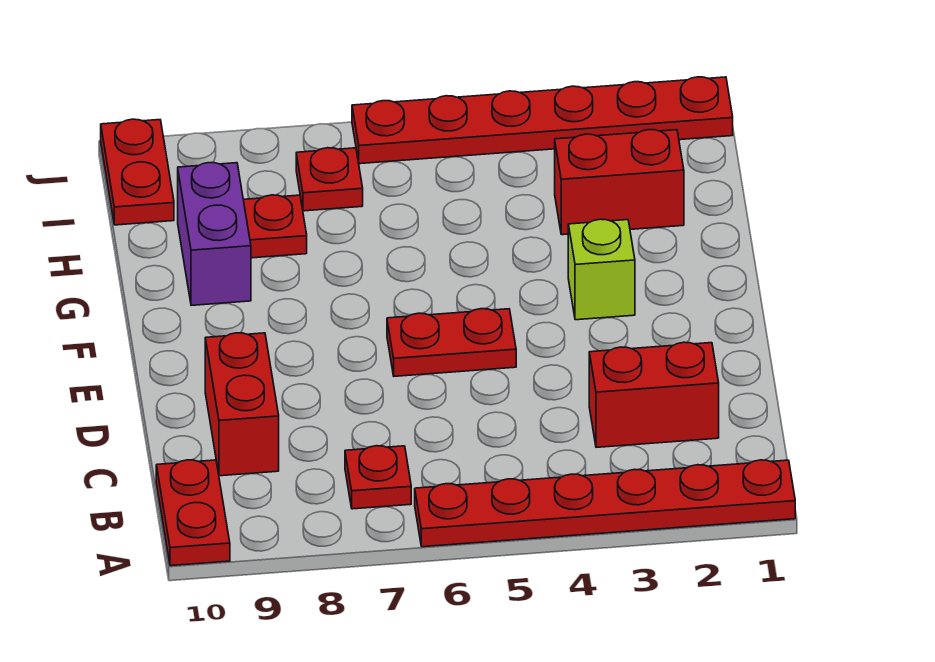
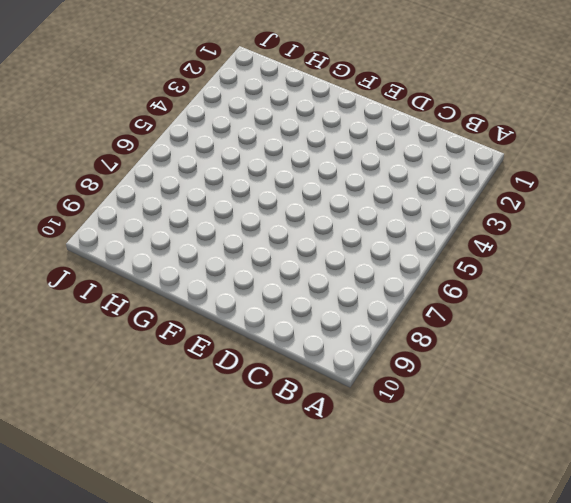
none -> red 1x6 plate [415,460,795,547]
none -> red 1x2 plate [156,460,230,566]
none -> red 1x1 plate [345,446,411,509]

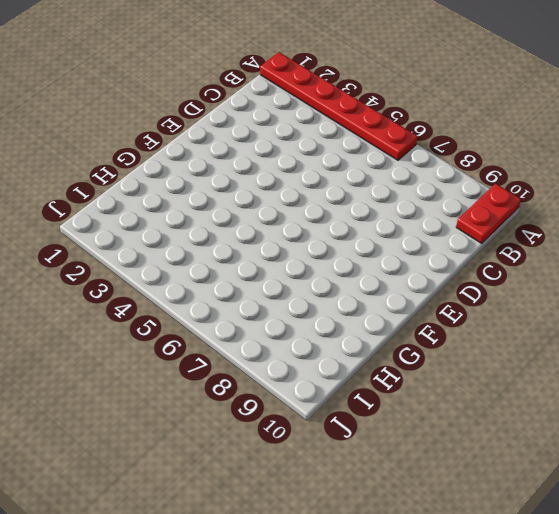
none -> red 1x1 plate [345,446,411,509]
none -> red 1x2 brick [589,342,719,447]
none -> red 1x2 brick [205,333,279,476]

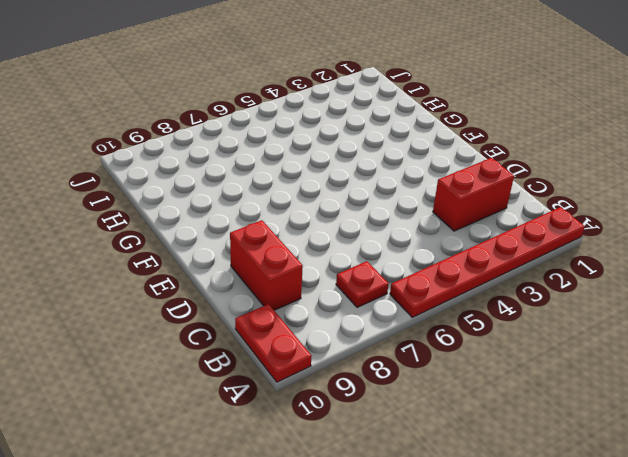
none -> red 1x2 plate [387,309,516,376]
none -> lime 1x1 brick [568,219,635,320]
none -> purple 1x2 brick [178,163,251,305]

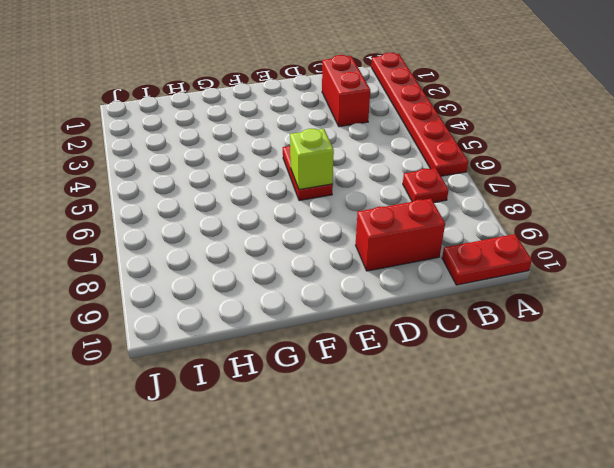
lime 1x1 brick [290,129,334,190] -> lime 1x1 brick moved to [568,219,635,320]
none -> purple 1x2 brick [178,163,251,305]
none -> red 1x2 brick [555,130,684,235]
none -> red 1x1 plate [243,195,307,258]

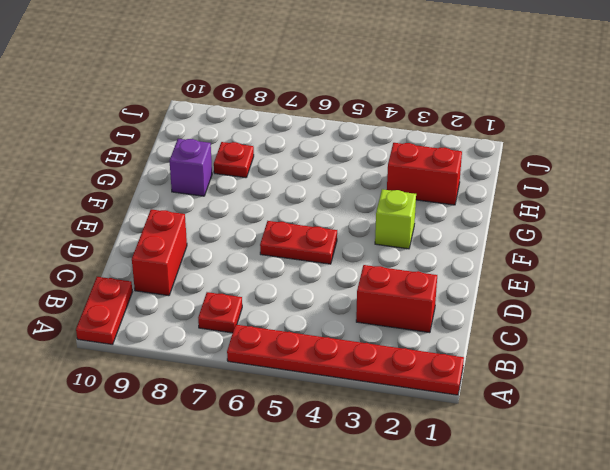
purple 1x1 brick [169,139,212,196] -> purple 1x2 brick [178,163,251,305]
none -> red 1x1 plate [296,148,363,211]
none -> red 1x2 plate [101,119,174,225]
none -> red 1x6 plate [352,77,733,164]

